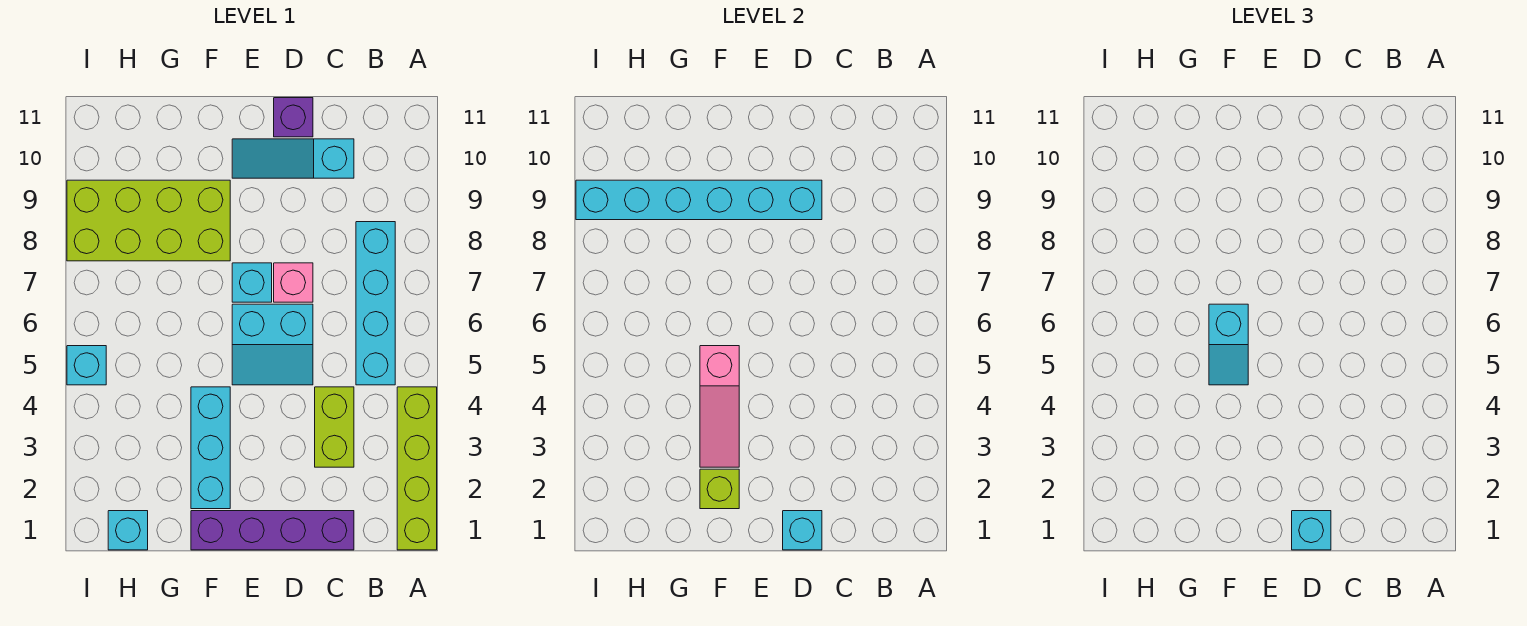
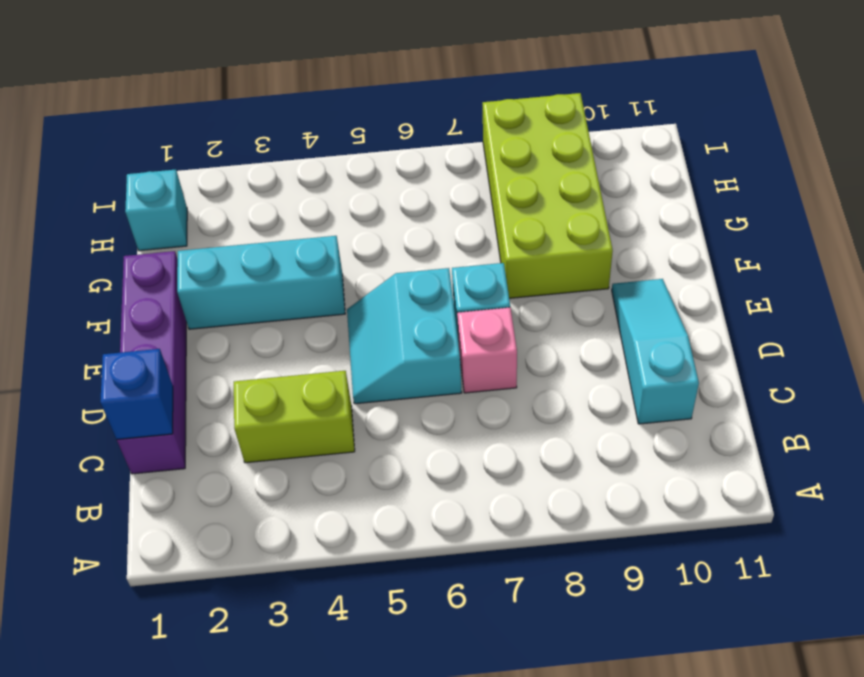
blue 1x1 brick [100,349,173,440] -> none
none -> lime 1x4 brick [397,387,437,550]
none -> cyan 1x4 brick [356,222,395,385]
none -> purple 1x1 brick [274,98,313,137]

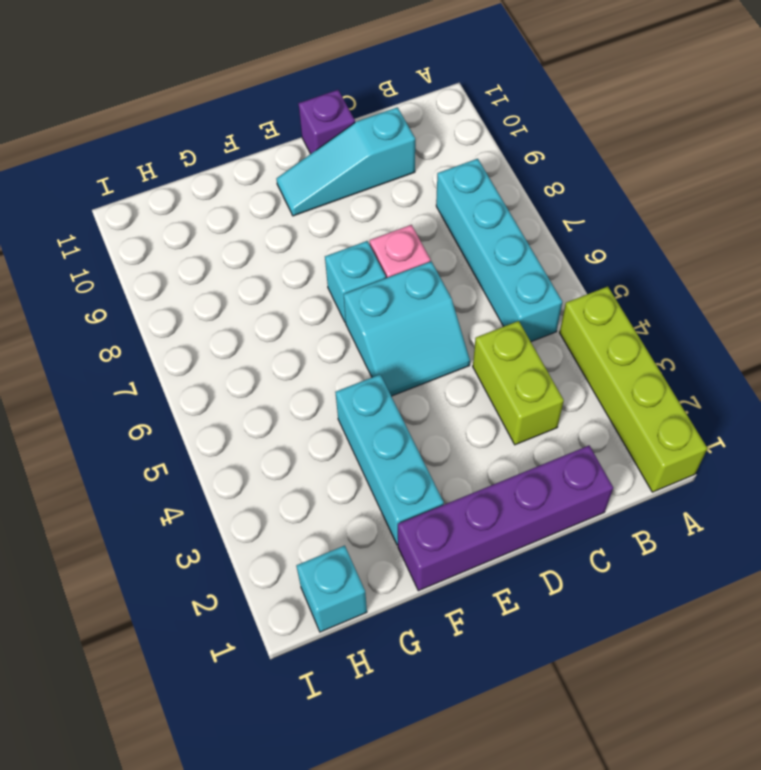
none -> lime 2x4 brick [67,180,230,261]
none -> cyan 1x1 brick [67,346,106,385]
none -> cyan 1x1 brick [783,511,822,550]

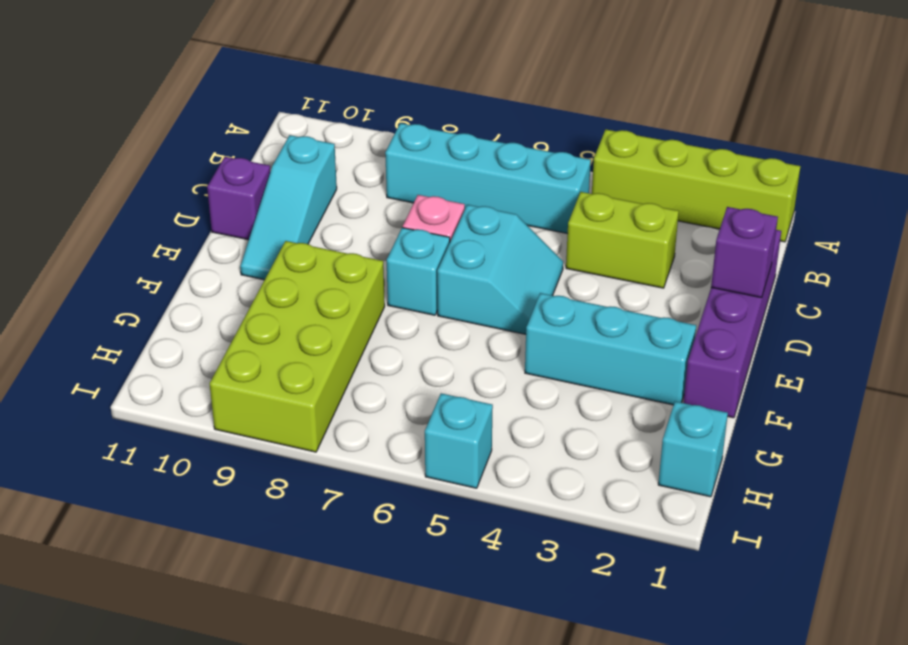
purple 1x1 brick [711,207,778,298] -> cyan 1x1 brick [783,511,822,550]
none -> cyan 1x6 brick [576,180,822,220]
none -> lime 1x1 brick [700,469,739,509]
none -> pink 1x3 slope [700,346,739,467]

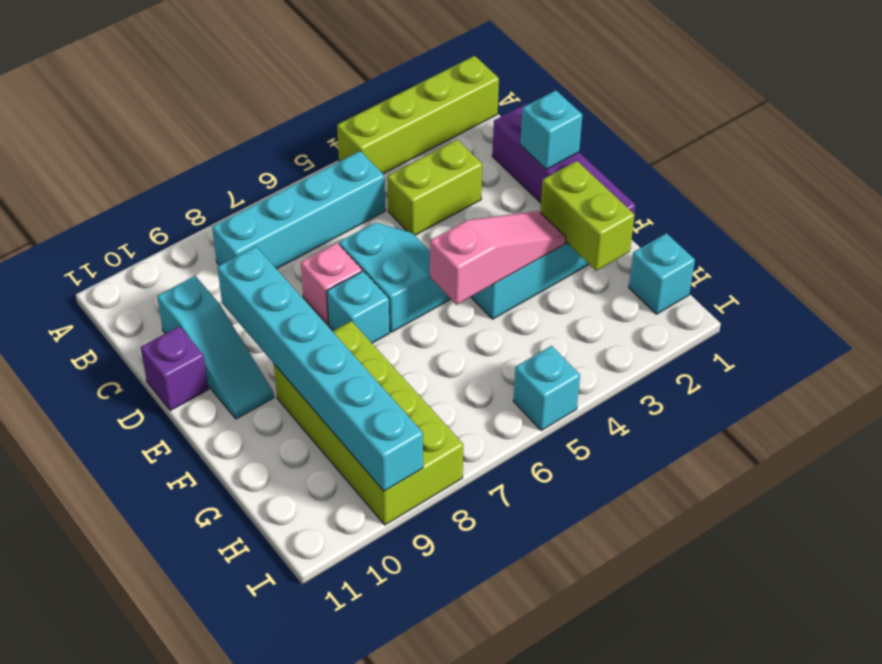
lime 1x2 brick [540,161,635,271] -> lime 1x1 brick [700,469,739,509]
none -> cyan 1x1 brick [1292,511,1331,550]
none -> cyan 1x2 slope [1209,304,1248,385]

